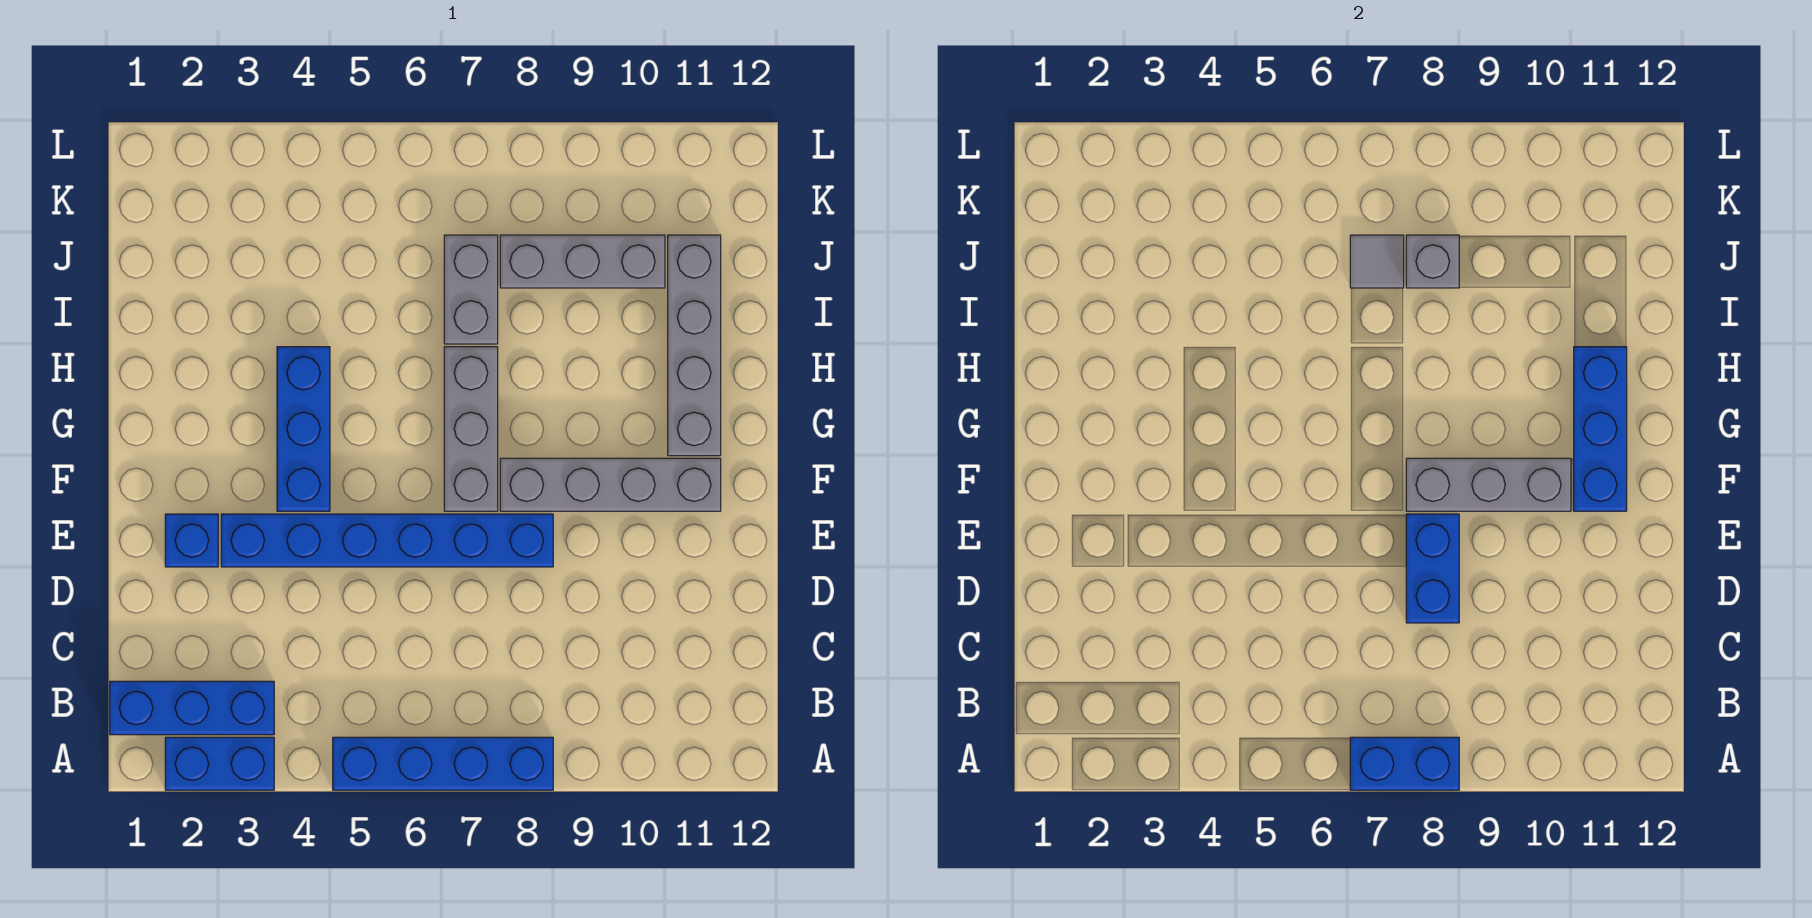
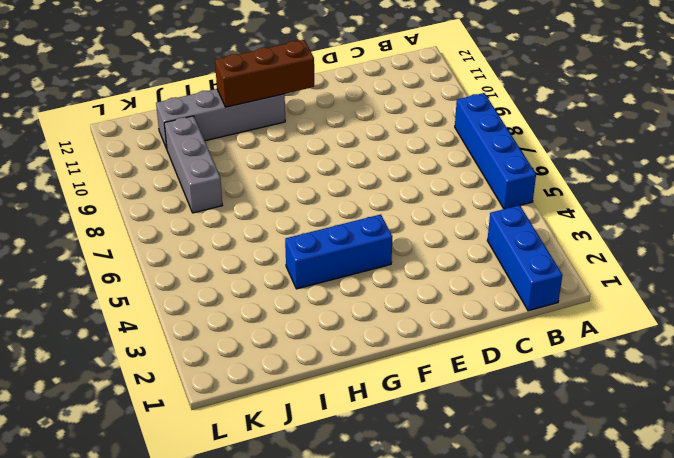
brown 1x3 brick [215,40,314,107] -> blue 1x3 brick [1574,347,1627,511]
none -> blue 1x2 brick [165,737,274,790]
none -> blue 1x1 brick [165,514,218,567]
none -> blue 1x6 brick [221,514,553,567]

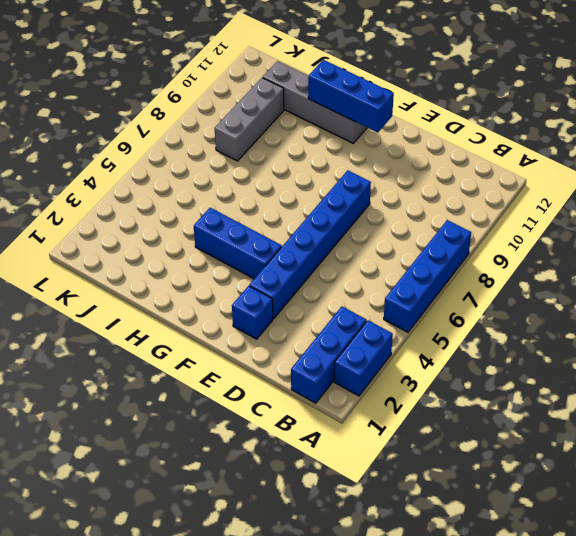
none -> grey 1x3 brick [444,347,498,511]
none -> grey 1x4 brick [500,458,721,511]
none -> grey 1x2 brick [444,235,498,344]

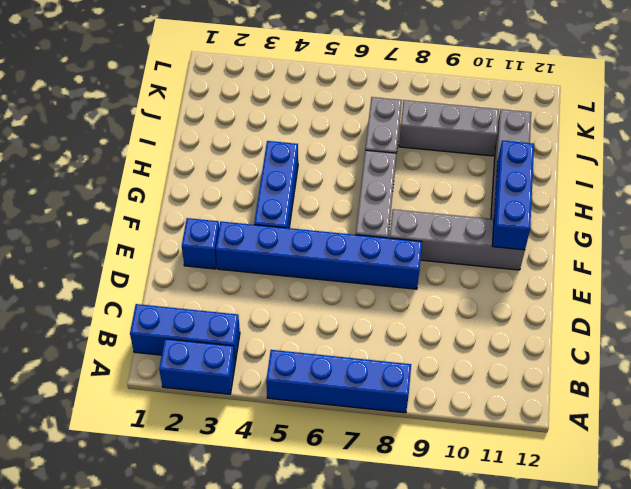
none -> blue 1x2 brick [1350,737,1459,790]
none -> blue 1x2 brick [1406,514,1459,623]
none -> grey 1x3 brick [1406,458,1571,511]

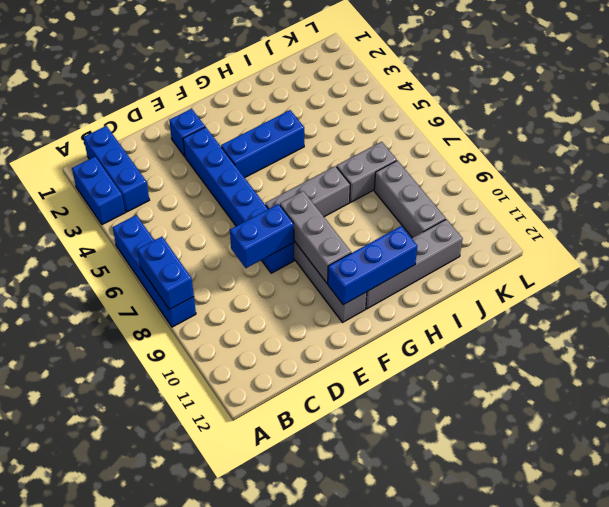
none -> grey 1x1 tile [1350,235,1404,288]
none -> grey 1x1 brick [1406,235,1459,288]

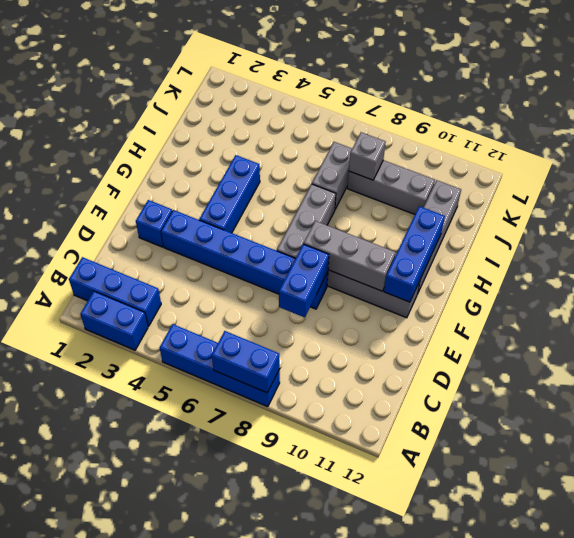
none -> grey 1x1 tile [1350,235,1404,288]

